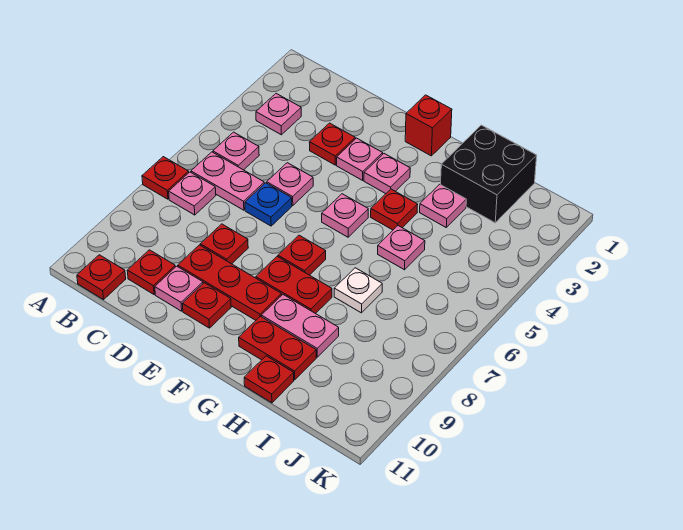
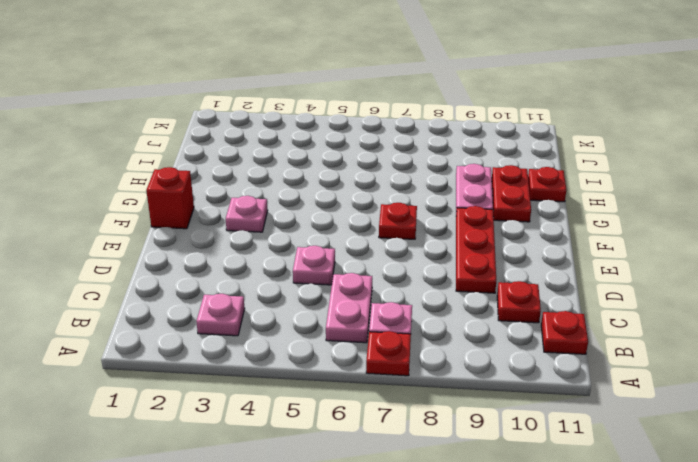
none -> pink 1x1 plate [213,132,259,170]
none -> red 1x1 plate [309,123,355,165]
none -> blue 1x1 plate [245,183,292,226]

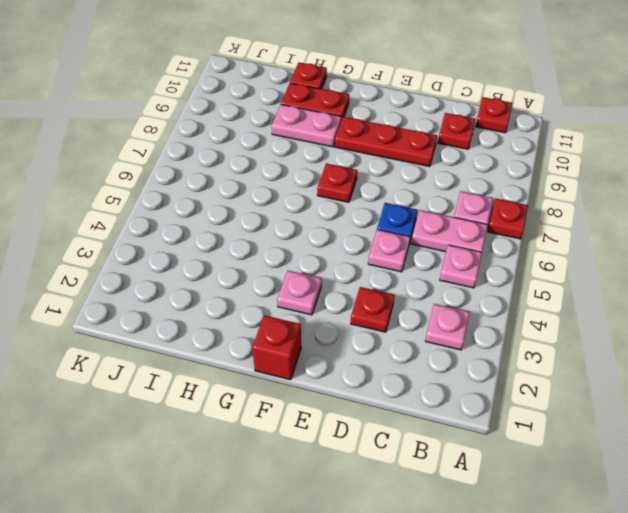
none -> red 1x1 plate [200,224,248,264]
none -> pink 1x1 plate [155,266,203,311]
none -> pink 1x1 plate [337,138,383,180]

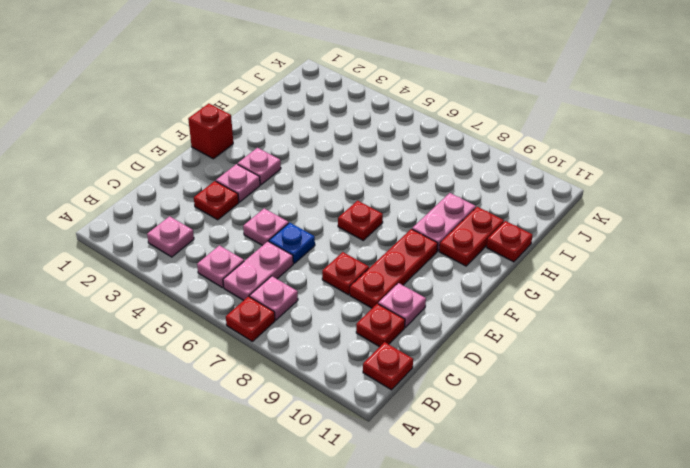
none -> red 1x1 plate [183,283,231,328]
none -> pink 1x1 plate [322,194,368,237]
none -> red 1x2 plate [256,257,332,314]

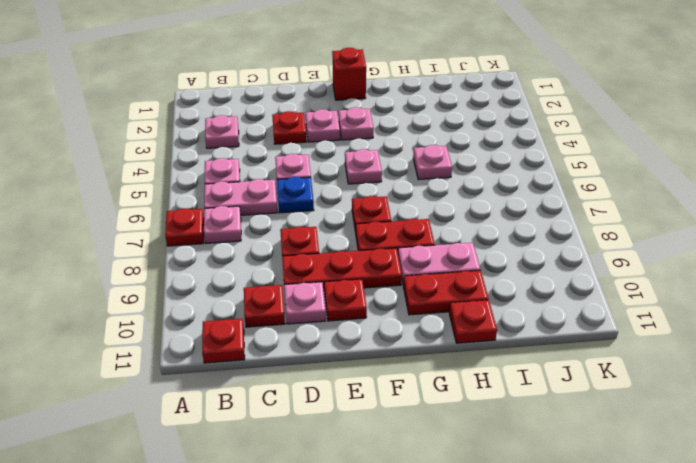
none -> red 1x1 plate [371,189,418,230]
none -> black 2x2 brick [441,125,537,223]
none -> pink 1x1 plate [420,184,466,227]

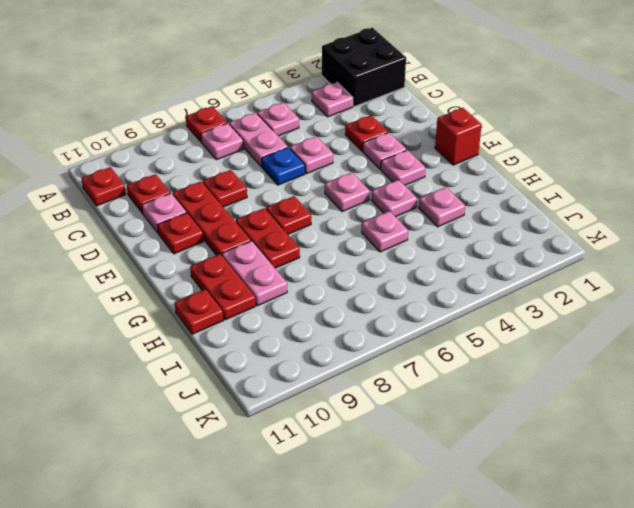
black 2x2 brick [322,28,406,107] -> black 2x2 brick moved to [441,125,537,223]
pink 1x1 plate [371,180,417,217] -> red 1x1 plate [371,189,418,230]
none -> white 1x1 plate [334,268,382,313]

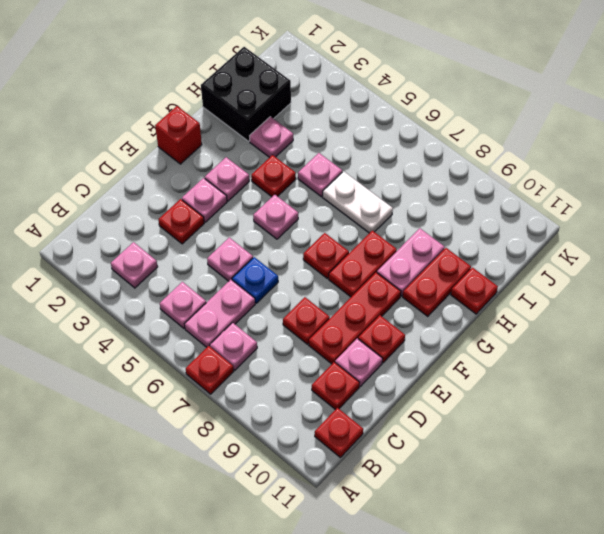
white 1x2 plate [323,171,393,233] -> white 1x1 plate [334,268,382,313]

